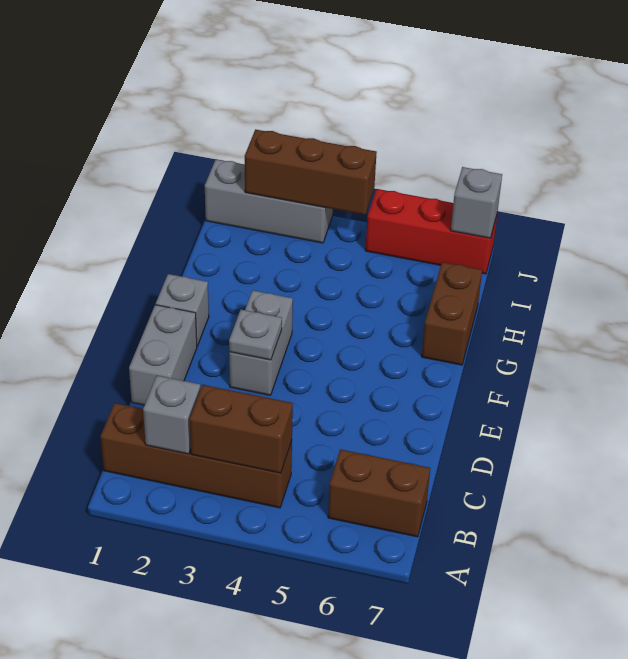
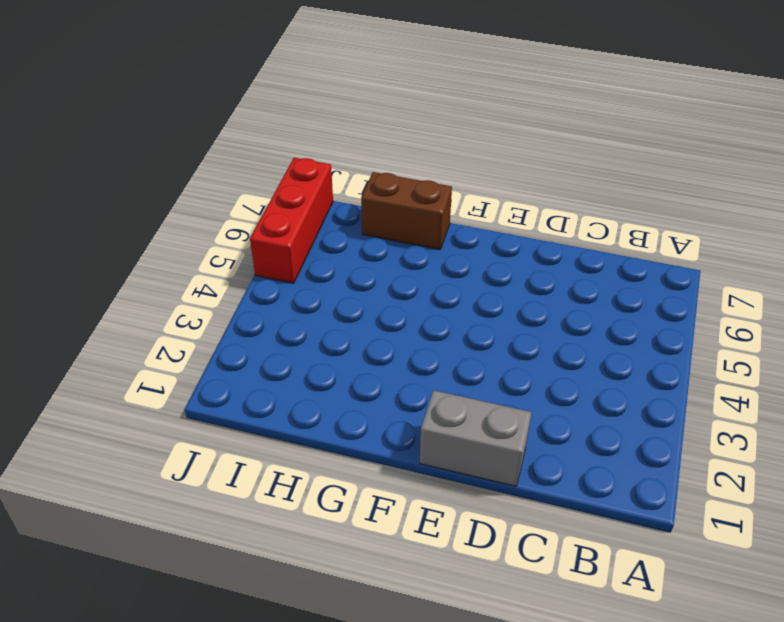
none -> brown 1x4 brick [100,403,292,508]
none -> brown 1x2 brick [328,449,430,537]
none -> grey 1x2 brick [229,290,293,395]

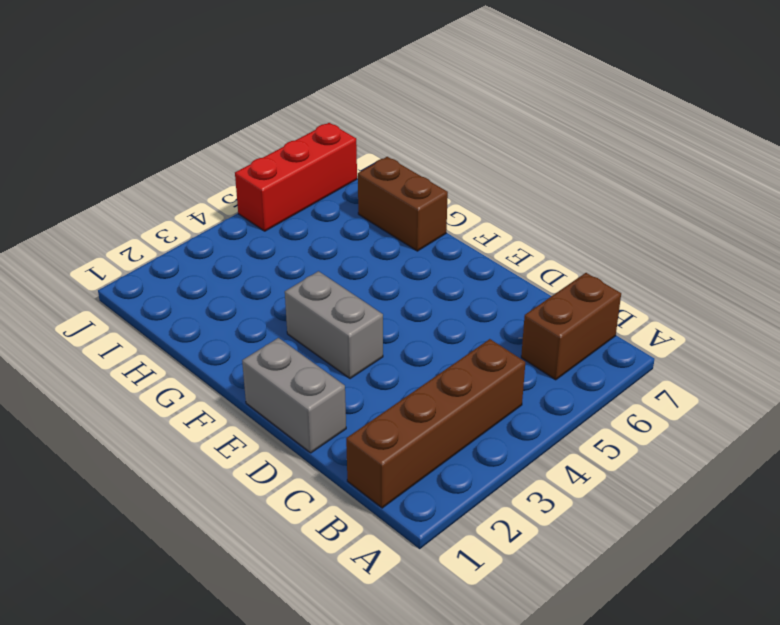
none -> grey 1x1 brick [156,274,209,346]
none -> grey 1x3 brick [205,160,333,243]
none -> grey 1x1 brick [143,376,200,454]

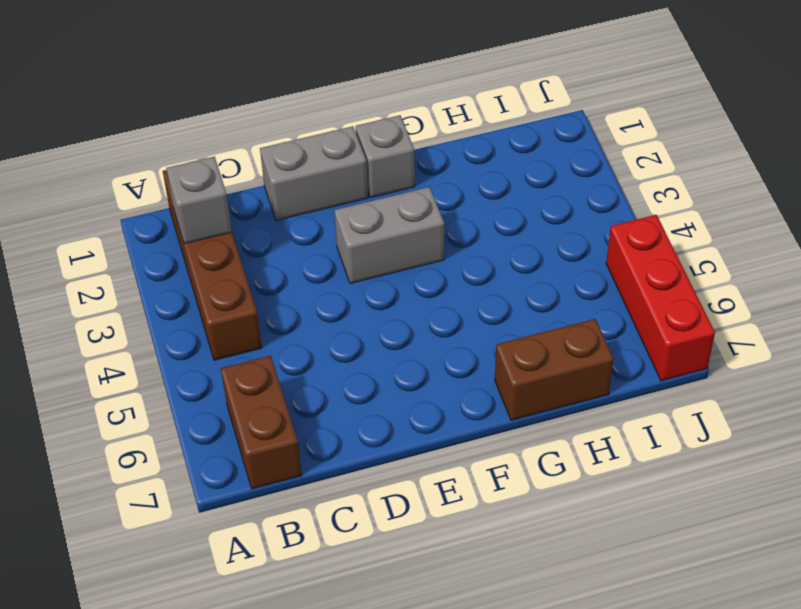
none -> grey 1x3 brick [205,160,333,243]
none -> brown 1x2 brick [190,385,293,473]
none -> grey 1x1 plate [229,310,282,360]

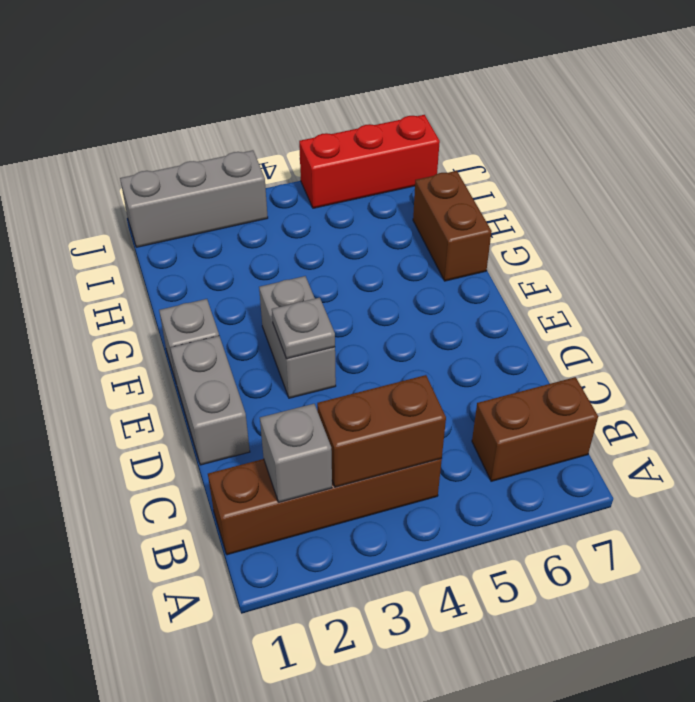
none -> brown 1x3 brick [245,130,377,215]
none -> grey 1x1 brick [451,167,502,238]

